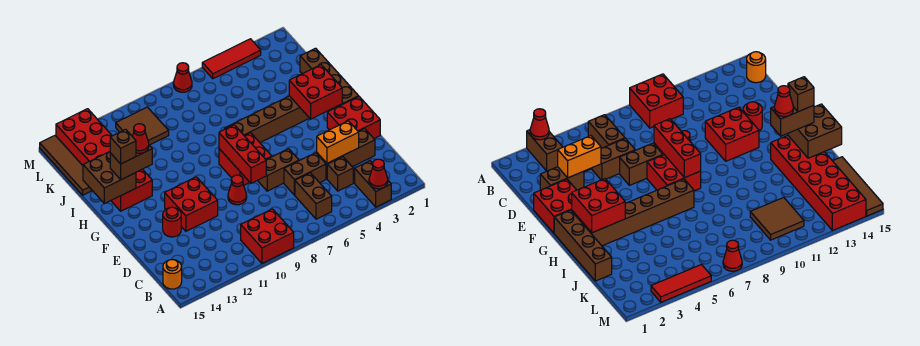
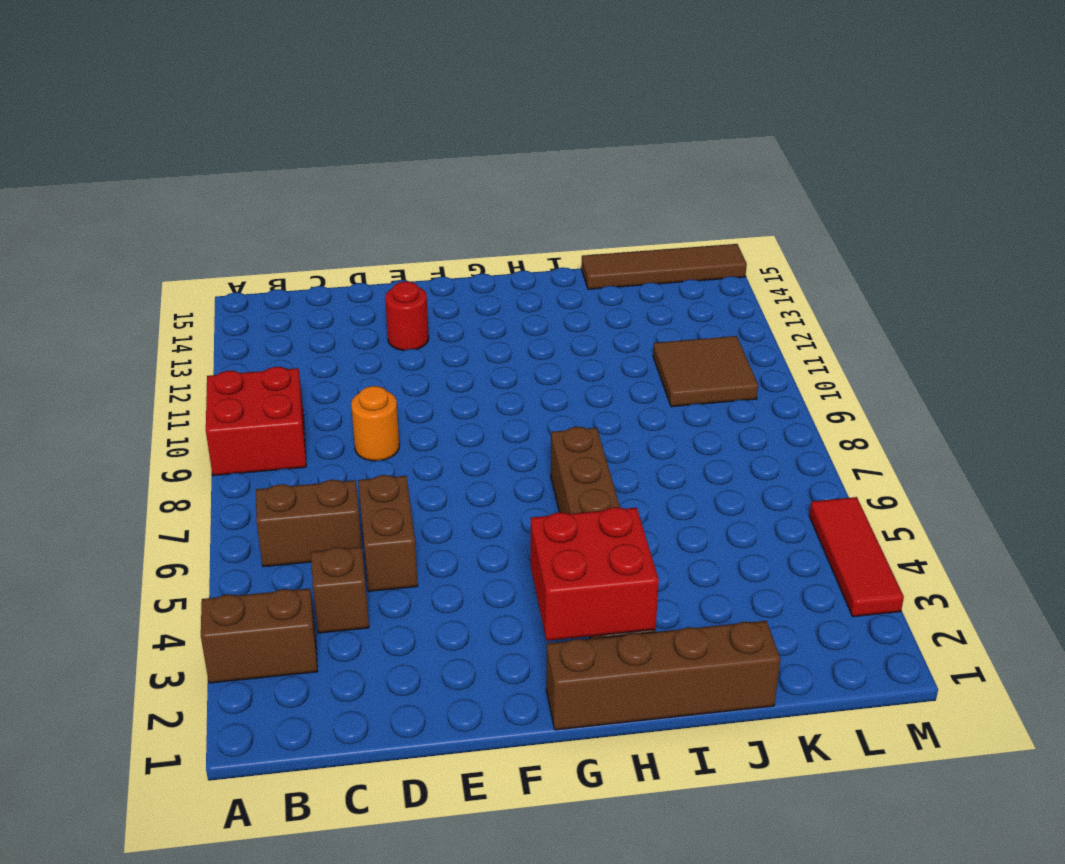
orange 1x1 round brick [351,386,399,461] -> orange 1x1 round brick moved to [163,260,182,289]
none -> brown 1x2 brick [333,129,375,167]
none -> red 2x2 brick [327,97,380,138]
none -> brown 1x2 brick [258,149,299,191]

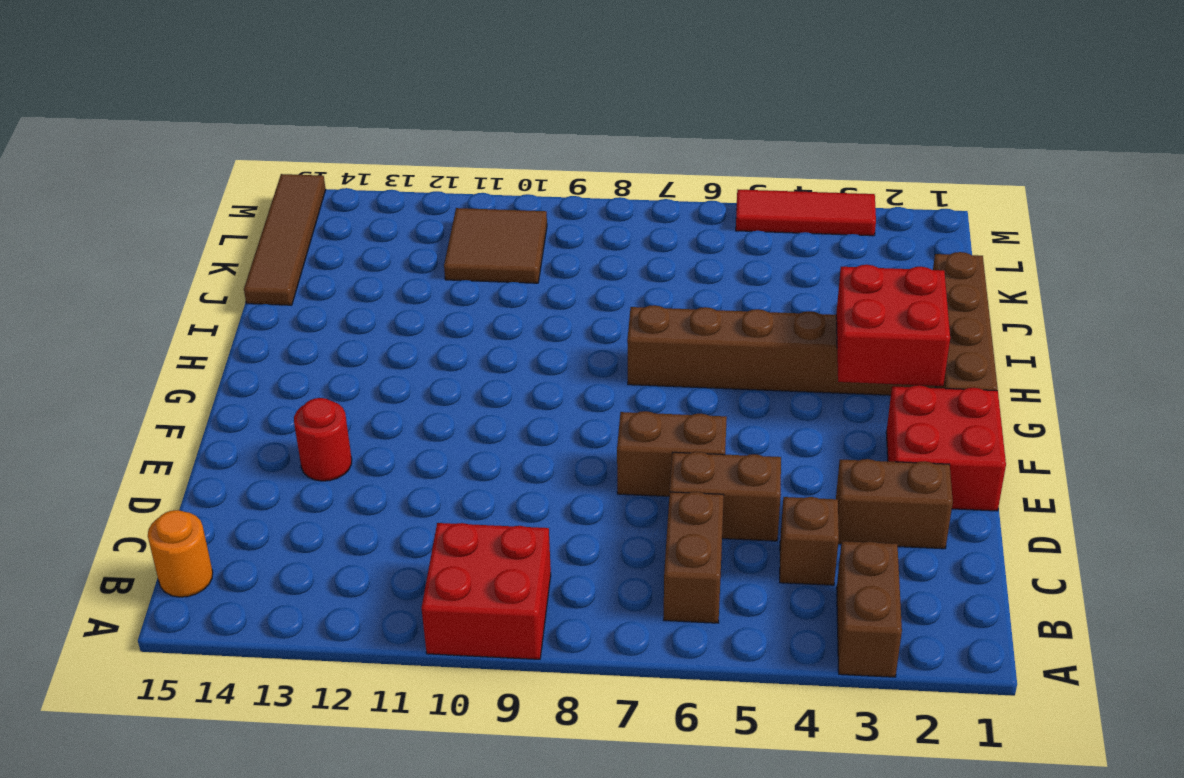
none -> red 1x1 cone [228,175,247,205]
none -> red 2x2 brick [165,177,218,231]
none -> red 2x2 brick [219,133,272,185]

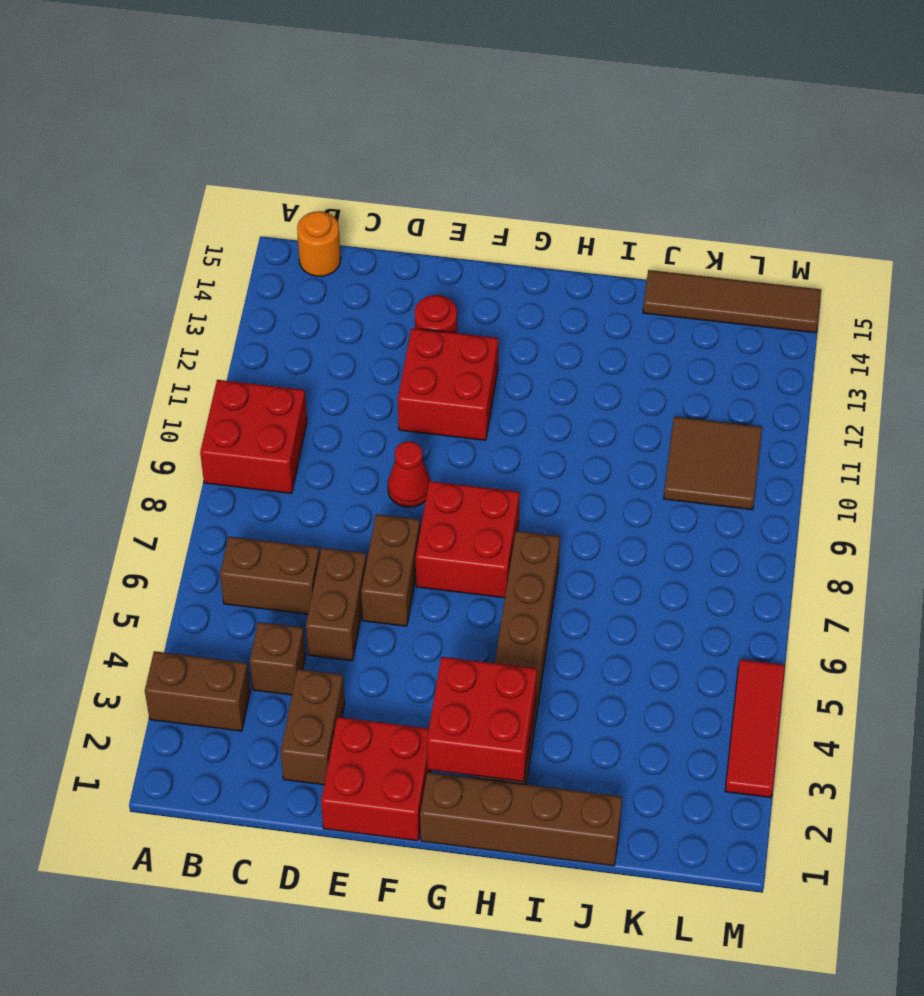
none -> red 2x6 brick [56,109,152,211]
none -> red 1x1 cone [173,63,192,92]
none -> red 1x1 cone [369,159,388,189]

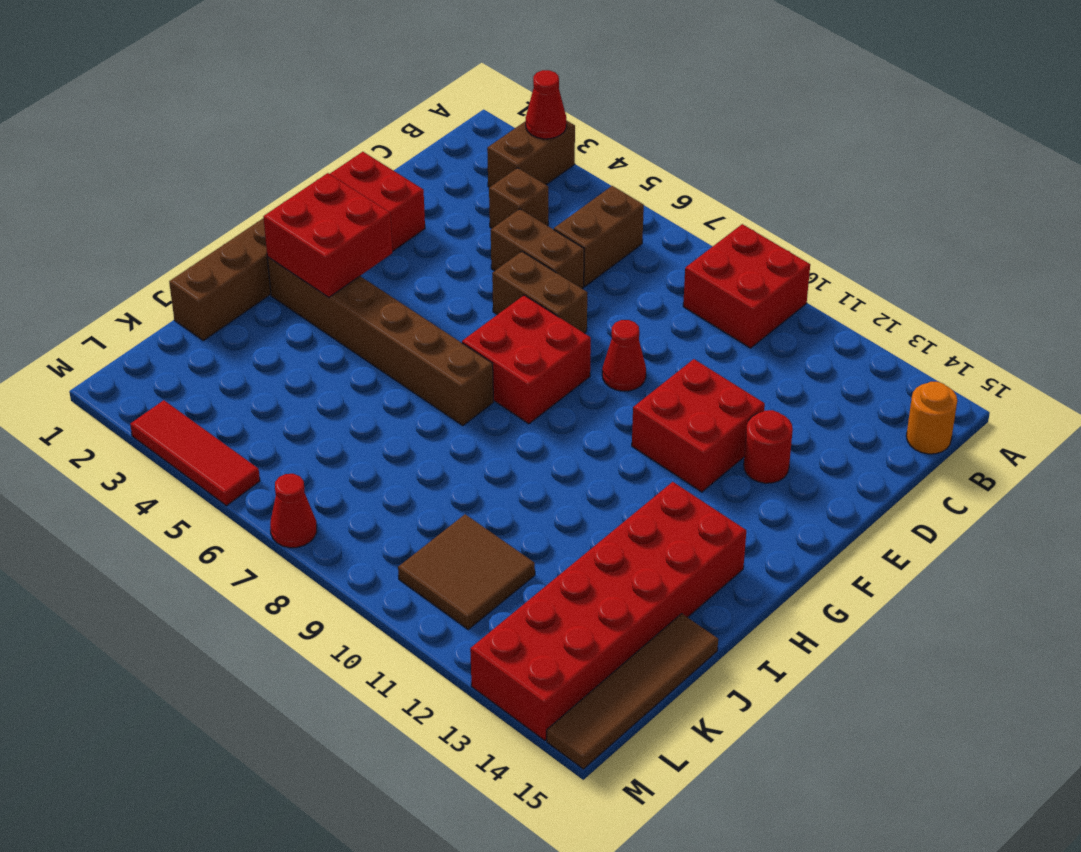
none -> brown 1x2 brick [333,129,375,167]
none -> orange 1x2 brick [317,121,359,163]
none -> red 1x3 brick [219,125,266,183]

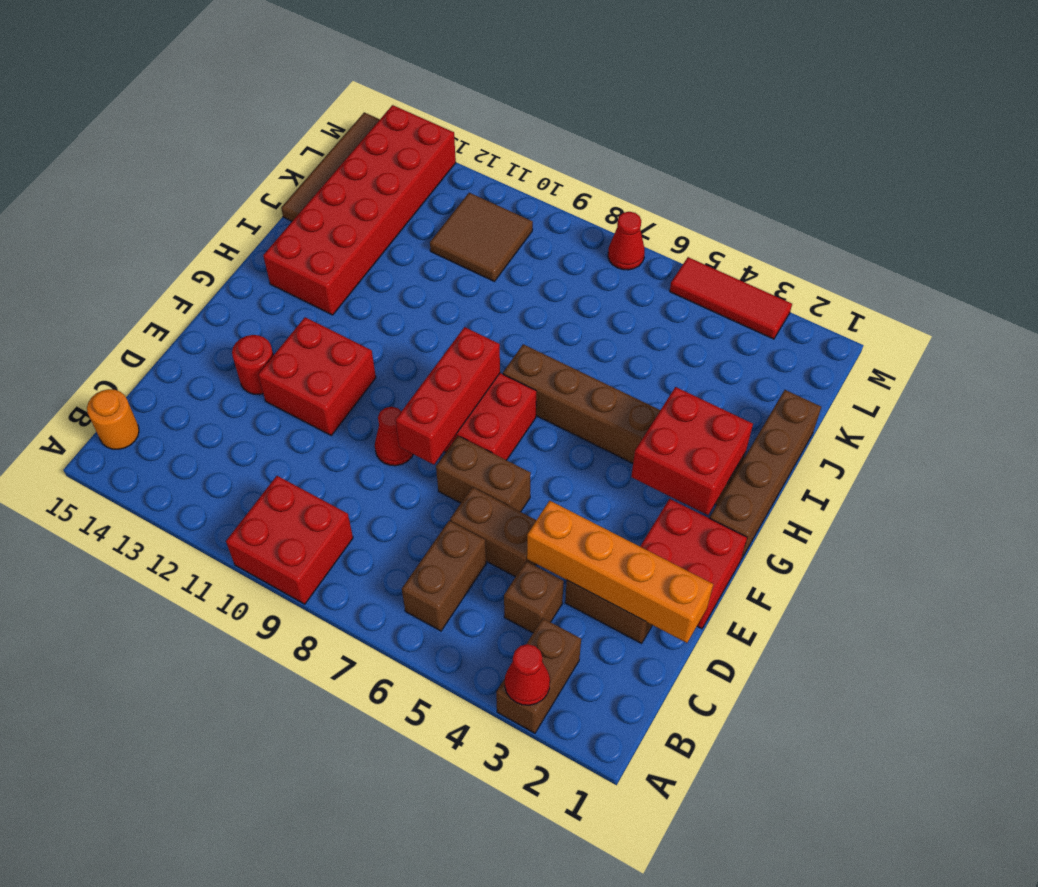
orange 1x4 brick [527,501,713,643] -> orange 1x2 brick [317,121,359,163]
none -> brown 2x2 brick [83,152,136,204]
none -> brown 1x2 brick [110,145,152,180]
none -> red 1x1 cone [132,124,149,153]

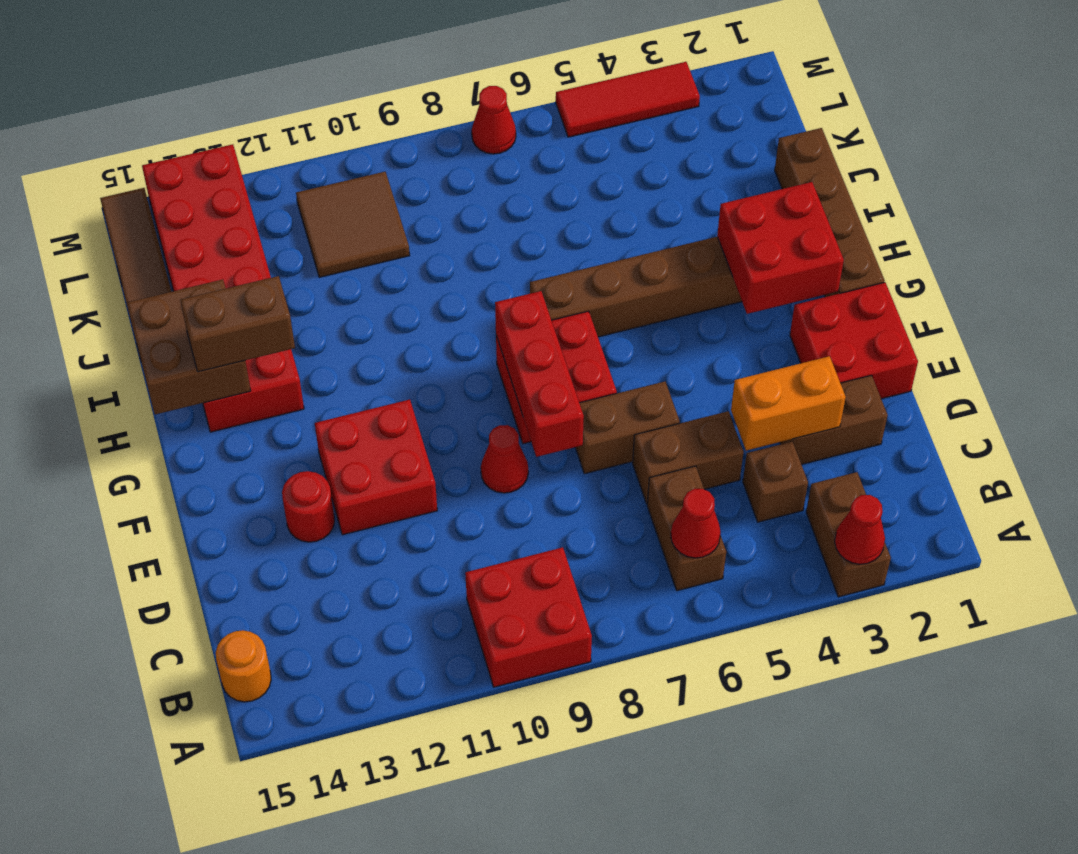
red 1x1 cone [671,489,721,558] -> red 1x1 cone moved to [132,124,149,153]
none -> brown 1x1 brick [110,129,136,164]

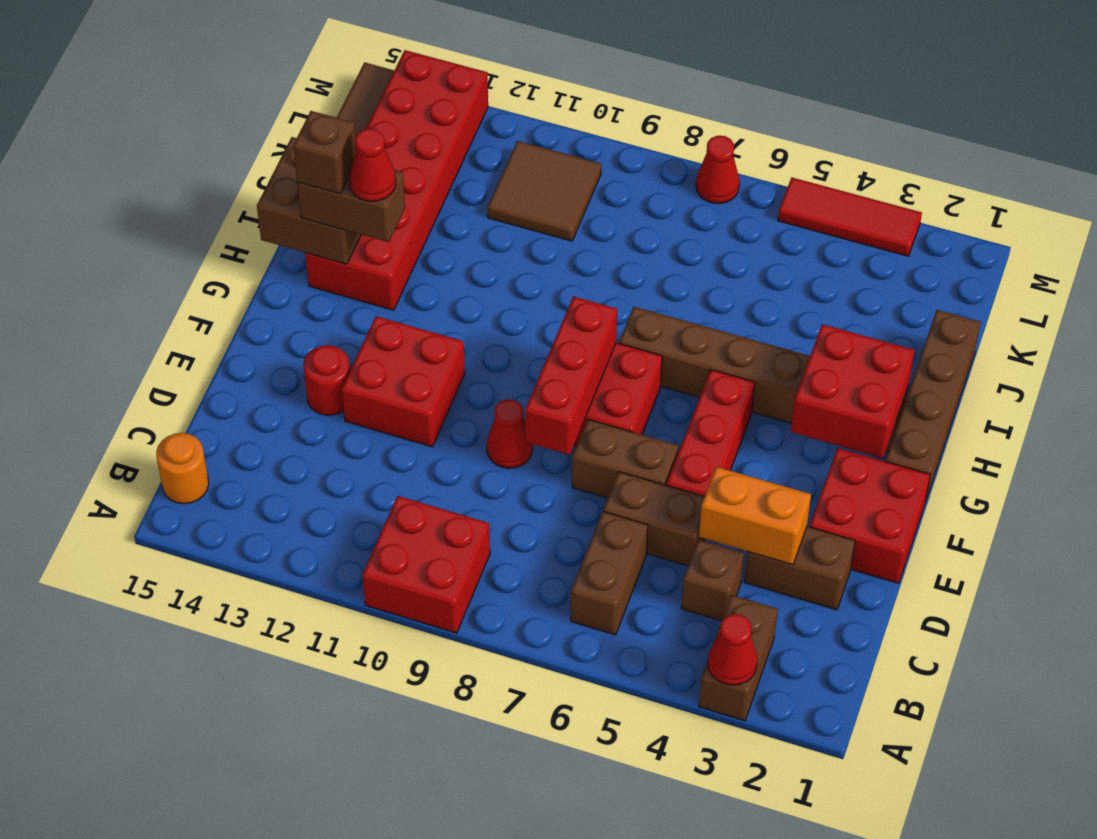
red 1x3 brick [666,370,755,497] -> none

